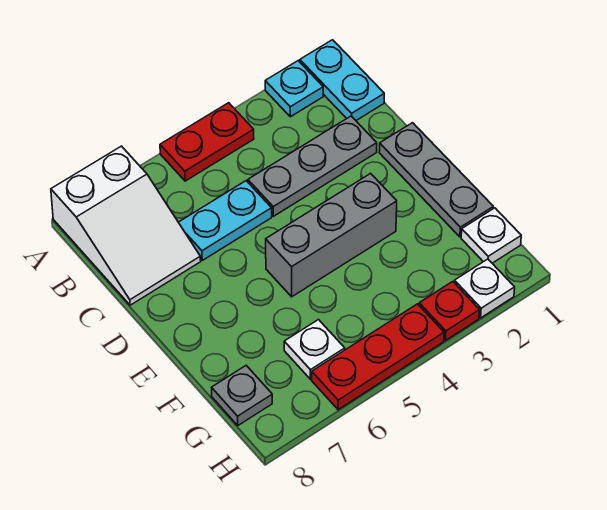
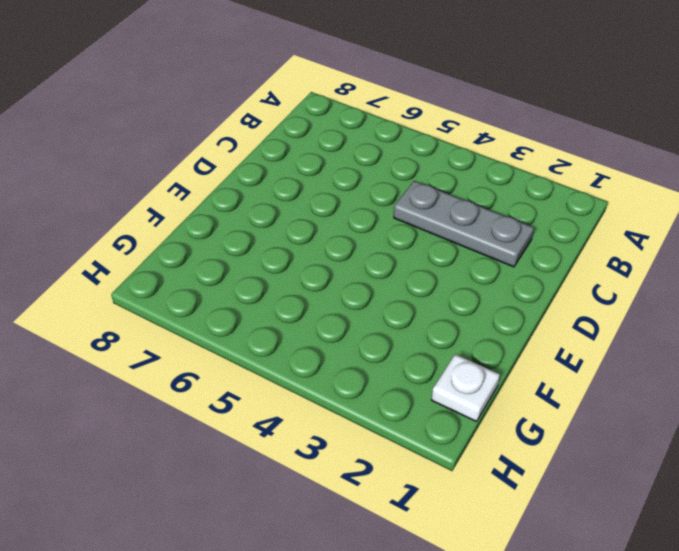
none -> cyan 1x2 plate [300,40,384,120]
none -> cyan 1x1 plate [265,61,323,117]
none -> red 1x2 plate [160,103,254,181]

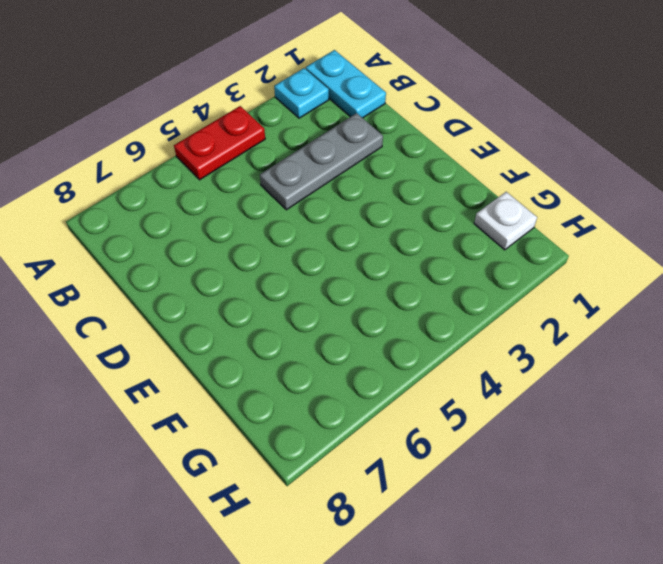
none -> white 2x3 slope [51,146,201,305]
none -> cyan 1x2 plate [178,181,272,260]
none -> grey 1x3 plate [379,123,493,237]

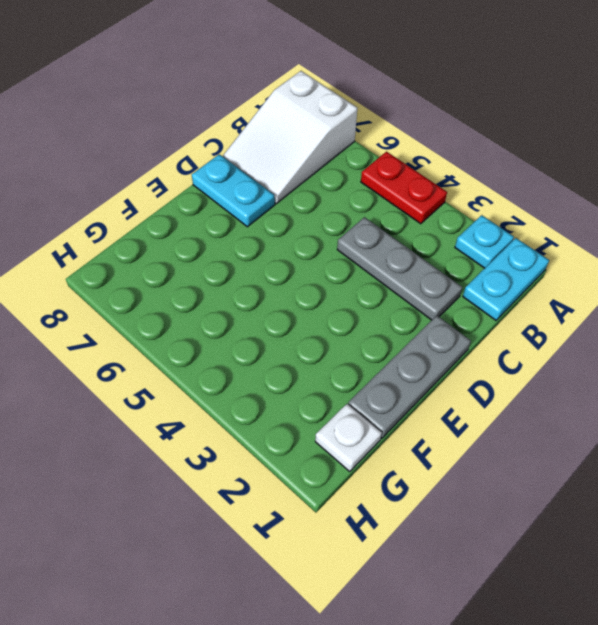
cyan 1x2 plate [192,154,275,227] -> cyan 1x2 plate moved to [178,181,272,260]
none -> grey 1x3 brick [266,173,397,297]
none -> white 1x1 plate [284,320,345,379]
none -> grey 1x1 plate [212,366,272,426]

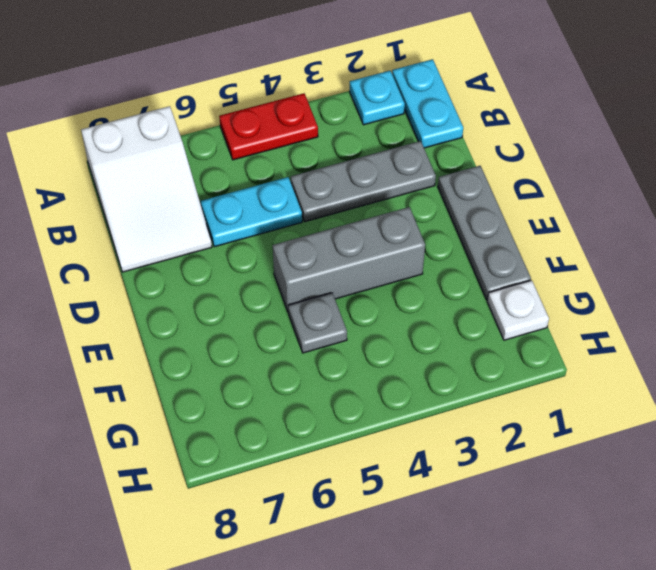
grey 1x1 plate [288,293,347,353] -> grey 1x1 plate moved to [212,366,272,426]
none -> white 1x1 plate [284,320,345,379]
none -> white 1x1 plate [454,259,515,318]
none -> red 1x1 plate [419,282,479,341]

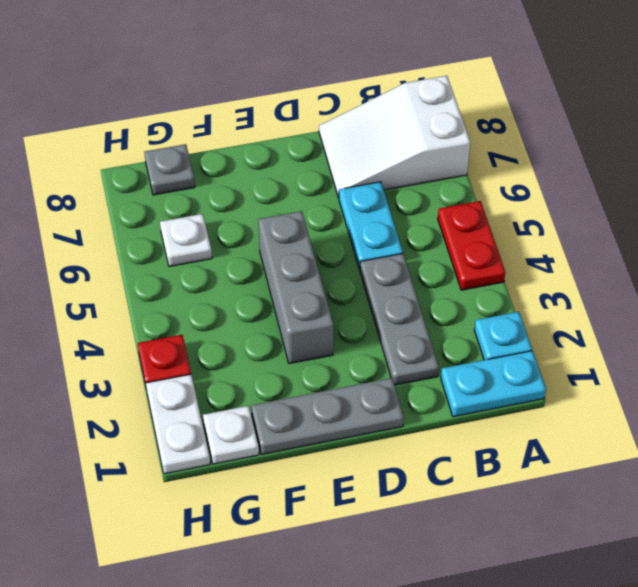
white 1x2 plate [146,374,210,474] -> white 1x1 plate [454,259,515,318]
none -> red 1x3 plate [312,304,444,410]

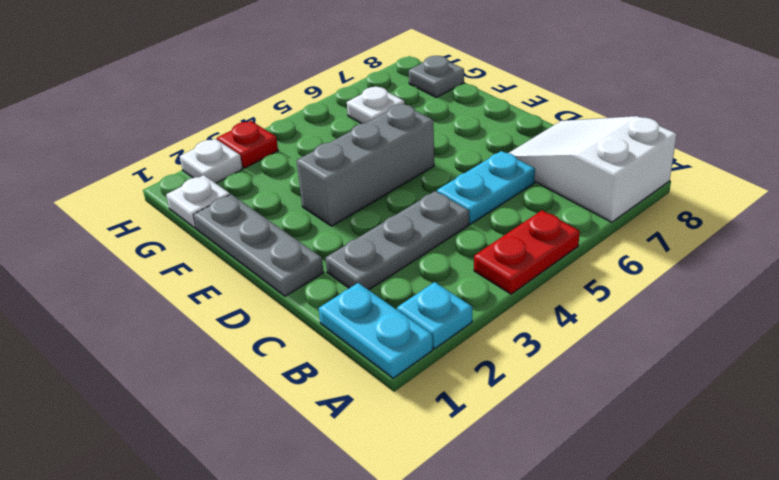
none -> red 1x3 plate [312,304,444,410]

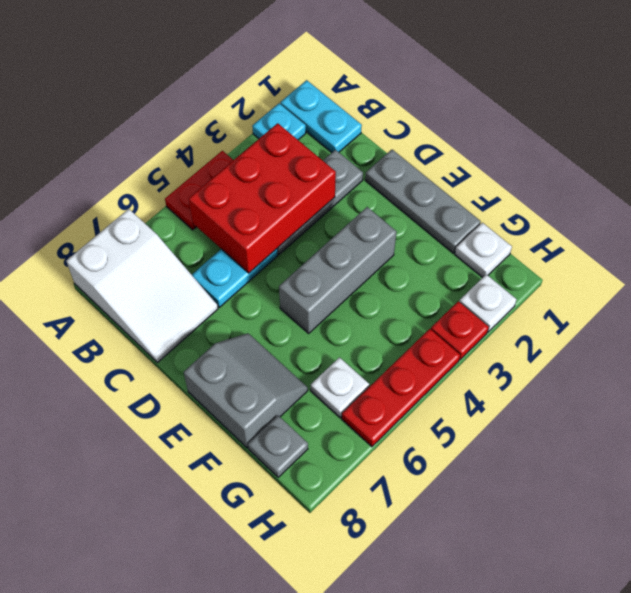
red 2x3 brick [189,123,336,273] -> none
grey 2x2 slope [184,333,308,448] -> none

